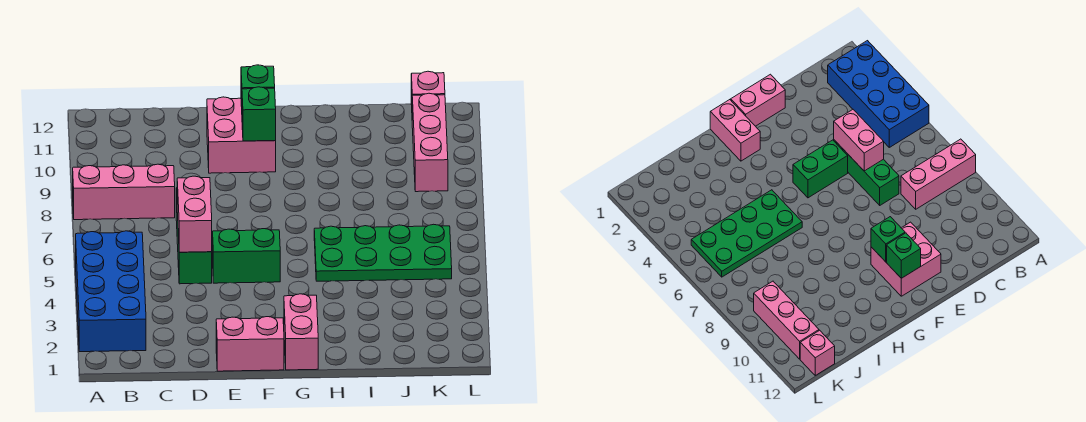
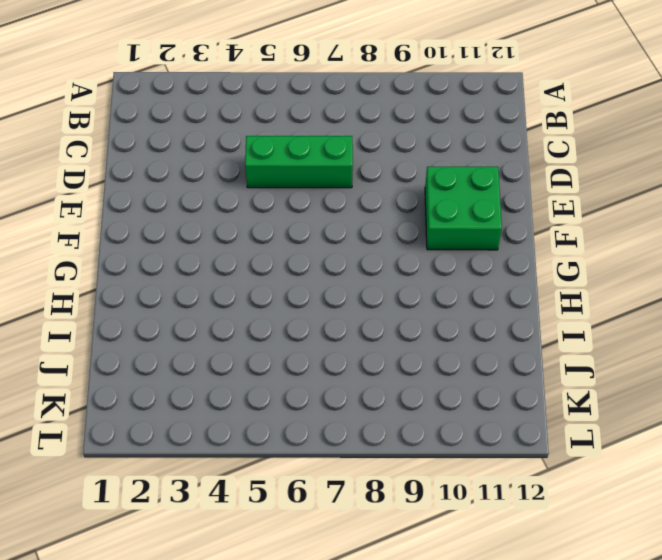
green 2x2 brick [425,167,502,250] -> pink 2x2 brick [207,97,276,173]
none -> blue 2x4 brick [76,231,146,352]
none -> pink 1x3 brick [73,164,175,220]
none -> pink 1x2 brick [216,317,284,371]

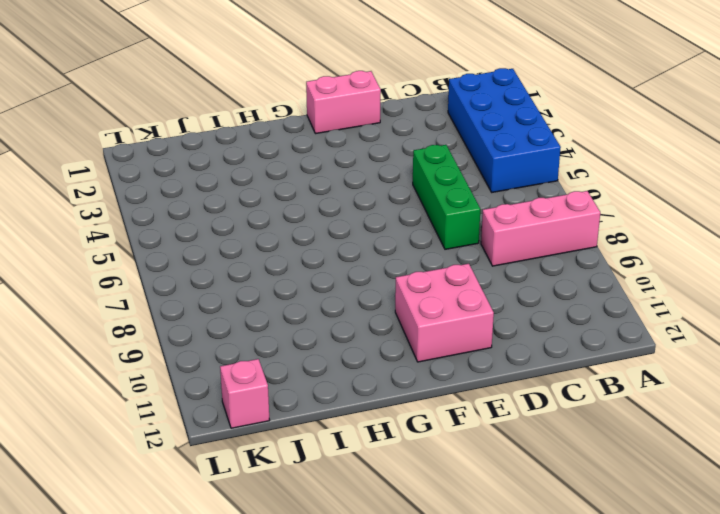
none -> green 1x2 brick [213,229,280,283]
none -> pink 1x2 brick [284,294,318,370]
none -> green 2x4 plate [314,224,452,281]

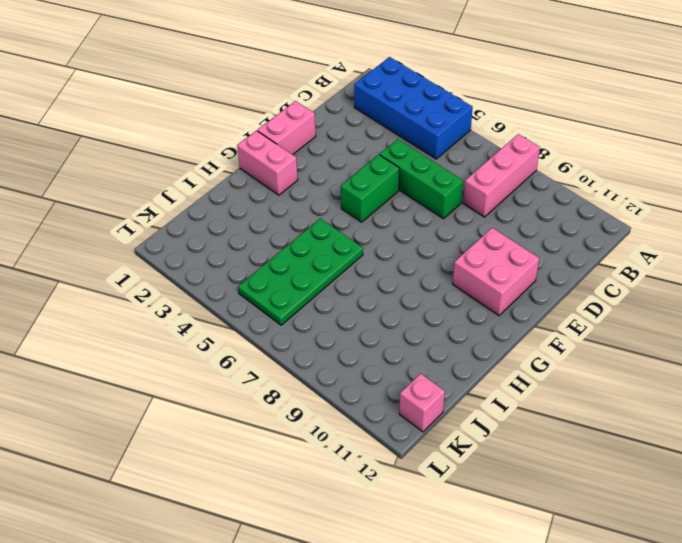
none -> pink 1x3 brick [412,93,448,192]
none -> pink 1x2 brick [177,176,212,252]
none -> green 1x1 brick [242,87,276,141]

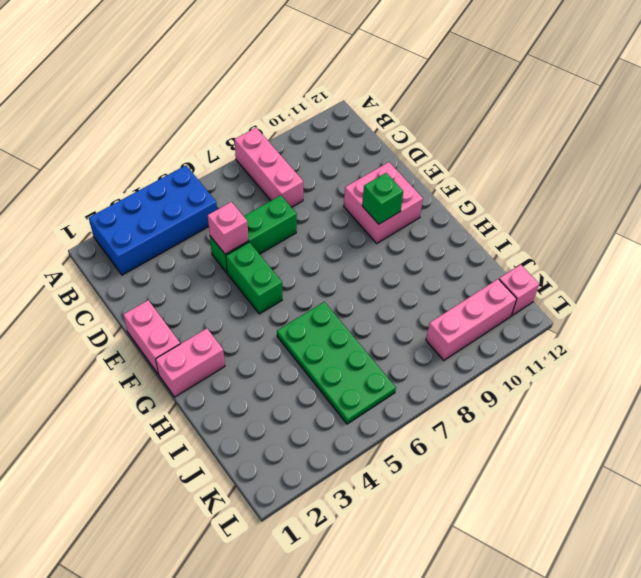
pink 1x1 brick [208,202,249,254] -> pink 1x2 brick [177,176,212,252]
none -> green 1x1 brick [241,65,275,107]

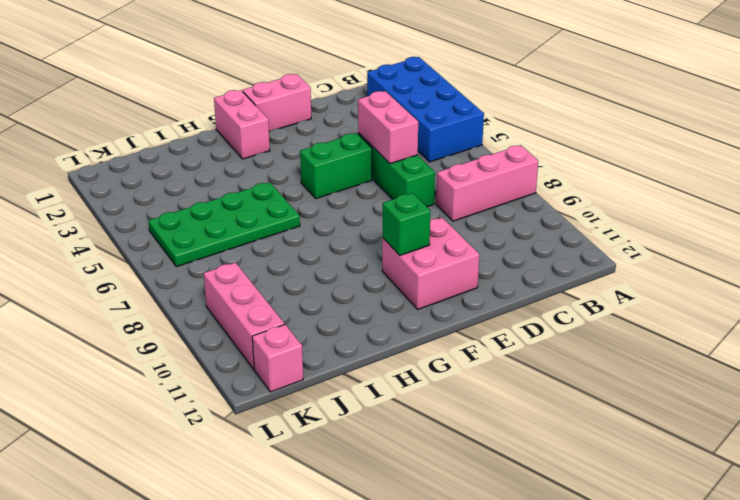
none -> green 1x1 brick [241,65,275,107]

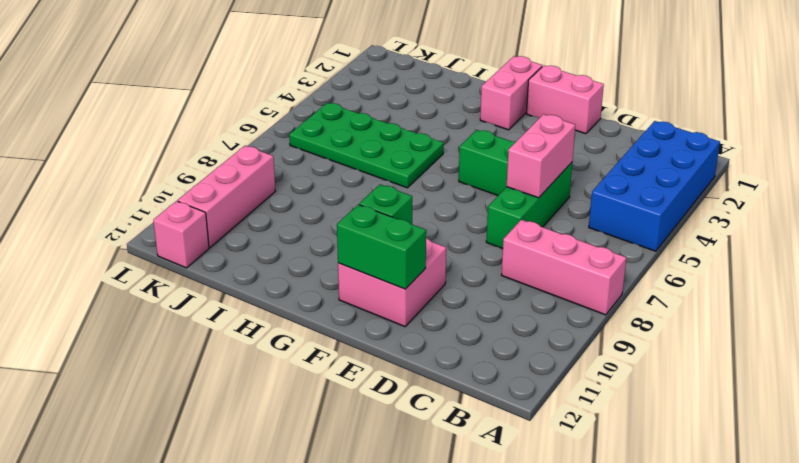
green 1x2 brick [337,205,426,289] -> green 1x1 brick [241,65,275,107]

